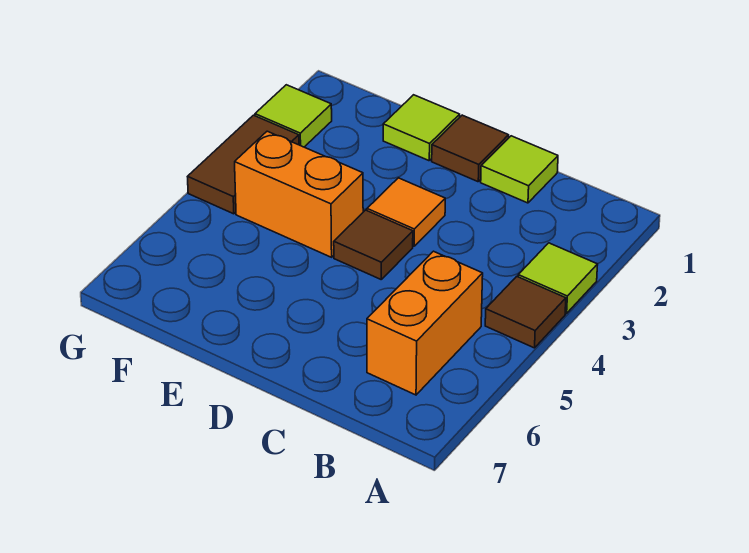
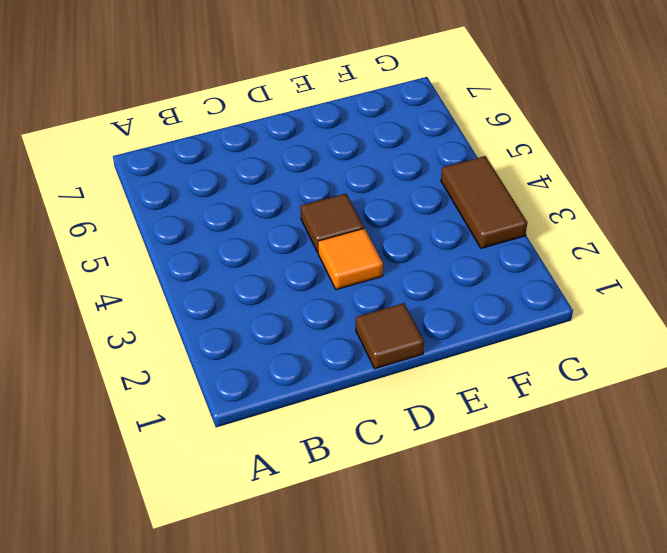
none -> lime 1x1 tile [518,243,598,313]
none -> brown 1x1 tile [485,277,566,348]

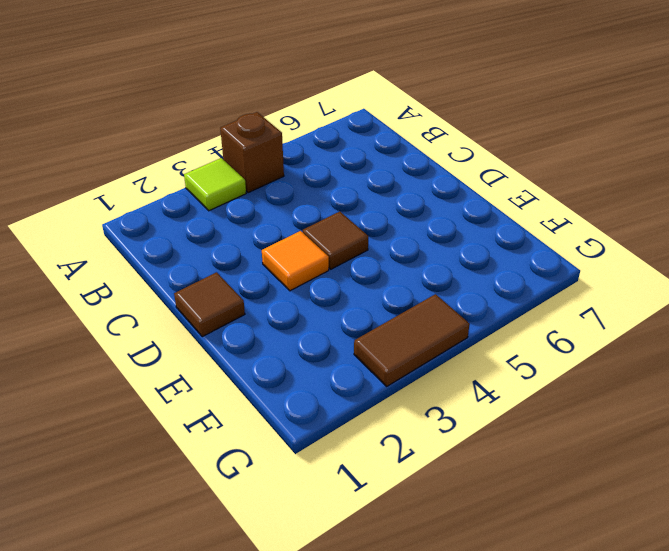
brown 1x1 brick [220,112,284,193] -> brown 1x1 tile [485,277,566,348]
none -> orange 1x2 brick [367,251,483,395]
none -> lime 1x1 tile [481,136,558,203]

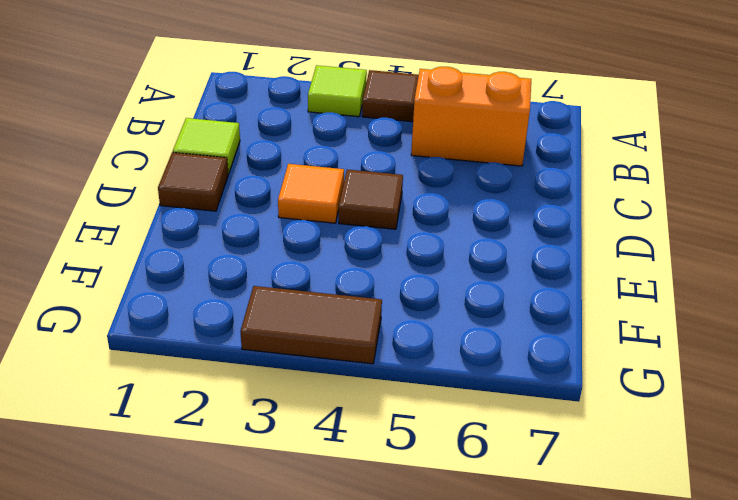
none -> lime 1x1 tile [383,95,460,161]
none -> orange 1x2 brick [235,131,363,257]

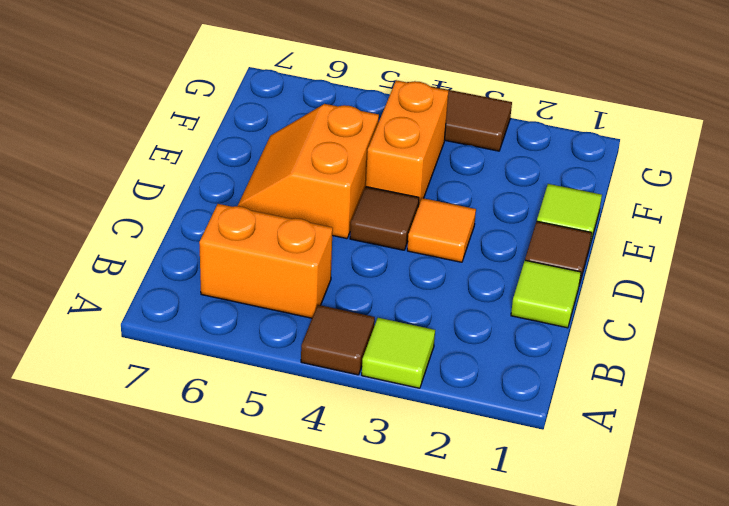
orange 2x2 slope [238,104,379,239] -> none
none -> lime 1x1 tile [255,85,332,147]

